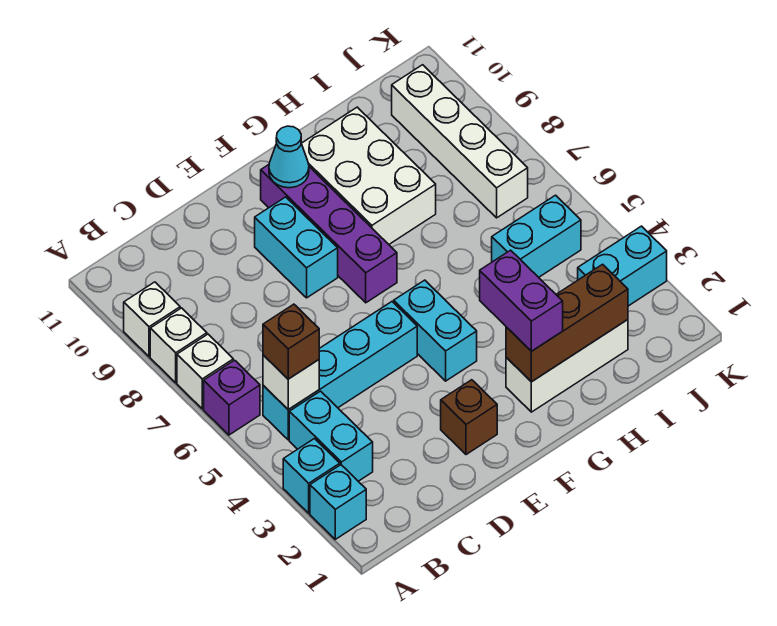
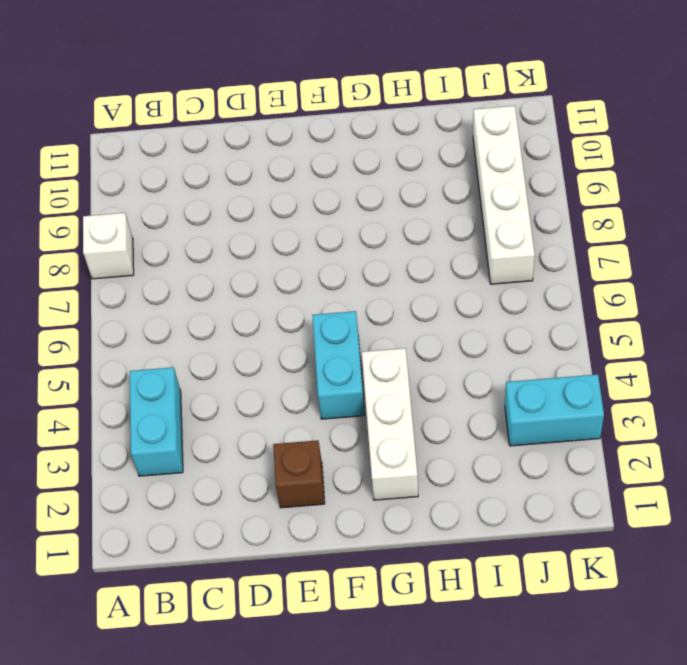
white 1x3 brick [362,348,418,500] -> white 1x3 brick turned to [506,320,628,412]
none -> cyan 1x1 brick [310,465,366,539]
none -> cyan 1x1 brick [283,439,340,513]
none -> purple 1x1 brick [204,360,260,435]

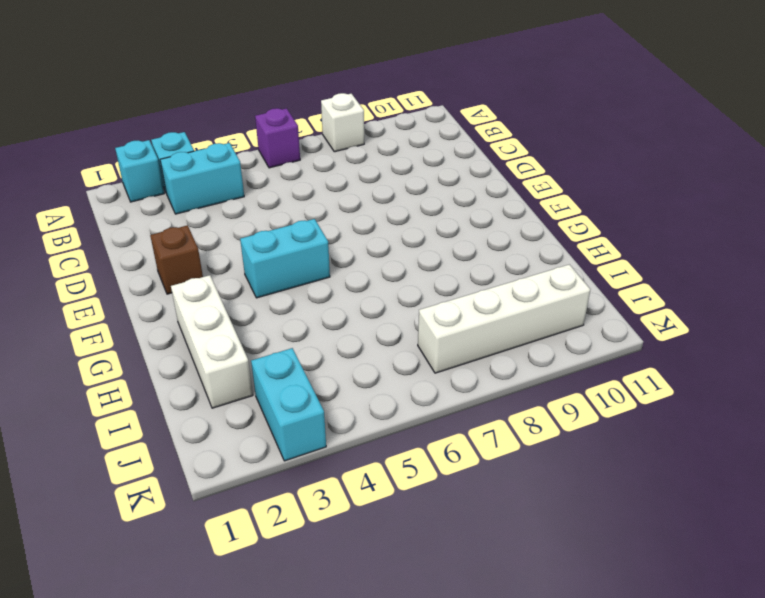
none -> white 1x1 brick [177,334,233,409]
none -> white 1x1 brick [124,282,180,357]
none -> cyan 1x4 brick [263,302,417,440]

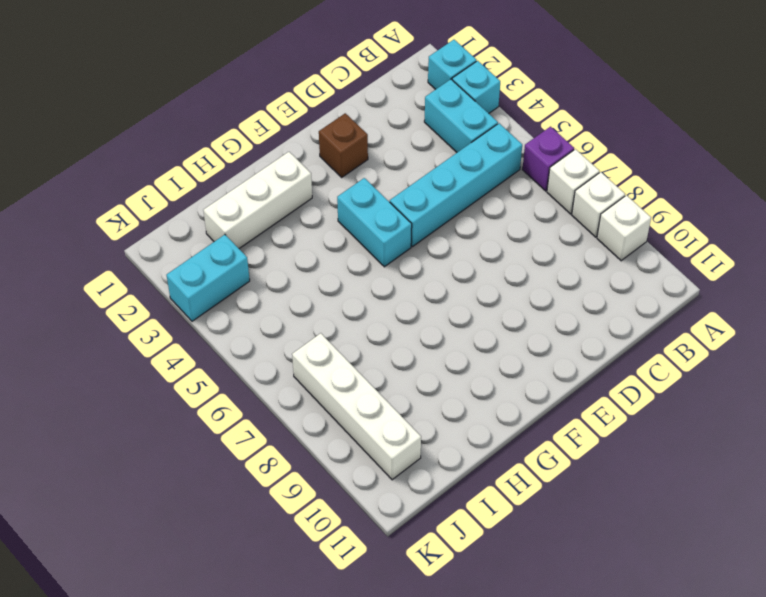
none -> cyan 1x2 brick [255,197,338,298]
none -> purple 1x4 brick [261,165,397,303]
none -> white 2x3 brick [301,107,436,244]

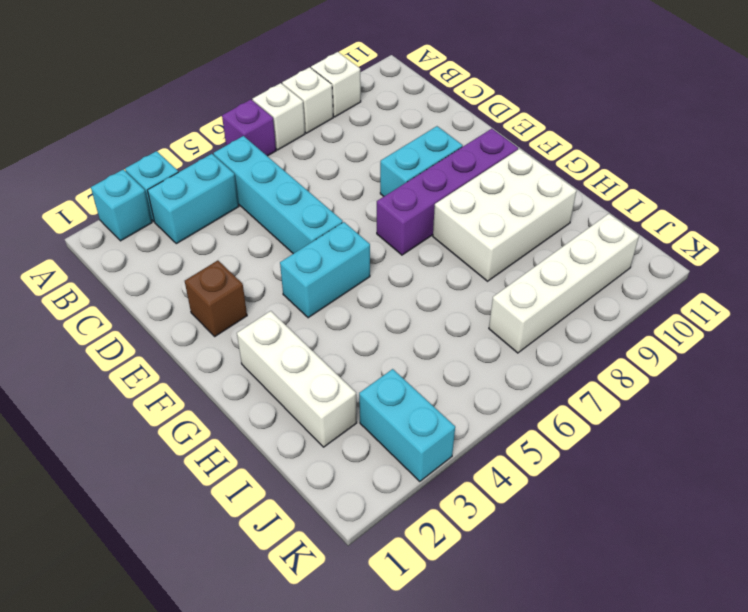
none -> cyan 1x2 brick [492,195,581,277]
none -> white 1x1 brick [263,355,319,410]
none -> cyan 1x1 cone [269,126,309,188]

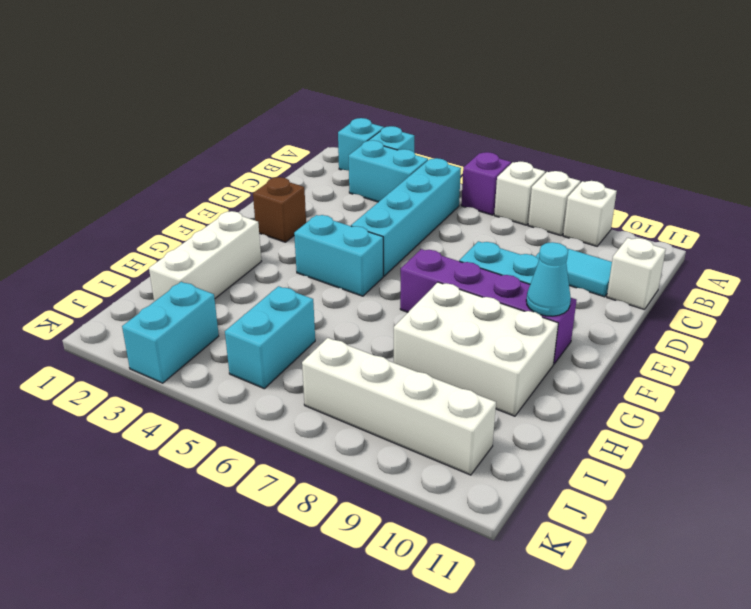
cyan 1x2 tile [535,248,612,297] -> none
white 1x1 brick [607,238,666,310] -> white 1x1 brick moved to [263,355,319,410]
none -> brown 1x3 brick [506,264,628,382]
none -> brown 1x1 brick [263,304,319,379]
none -> purple 1x2 brick [480,250,563,351]

